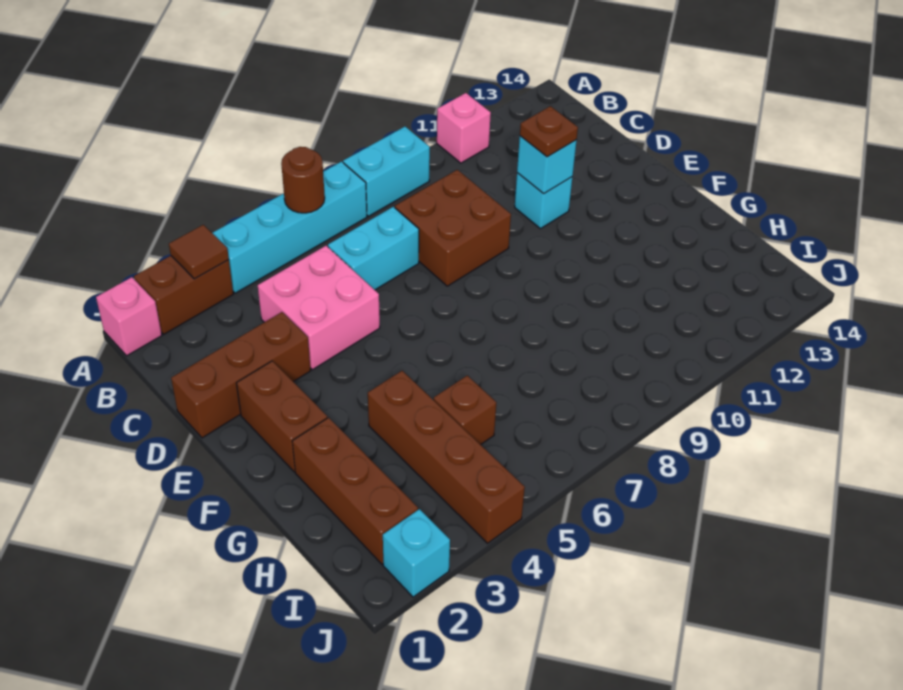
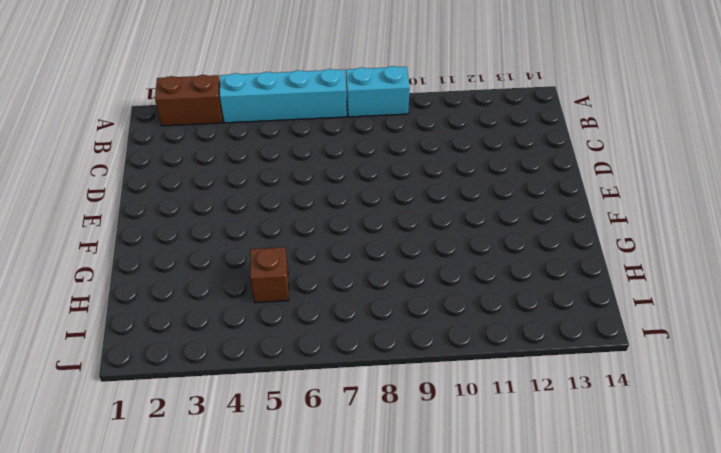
none -> pink 1x1 brick [96,277,162,356]
none -> pink 1x1 brick [437,93,491,163]
none -> pink 2x2 brick [258,246,380,370]

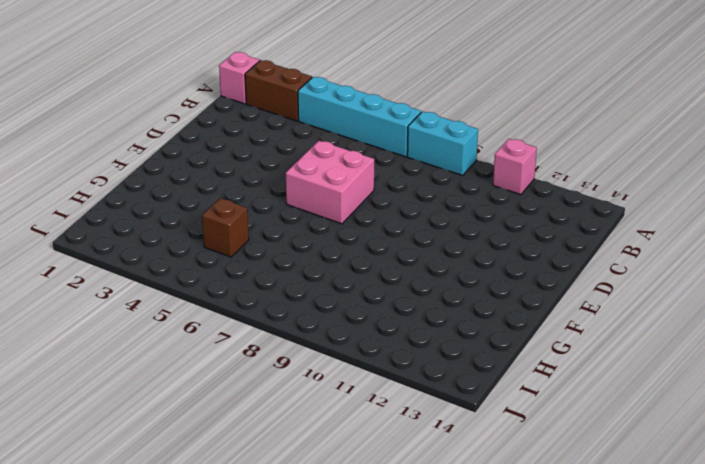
pink 2x2 brick [286,141,374,224] -> pink 2x2 brick moved to [258,246,380,370]
none -> cyan 1x2 brick [328,207,419,290]
none -> brown 2x2 brick [395,170,511,286]
none -> brown 1x3 brick [171,312,311,438]

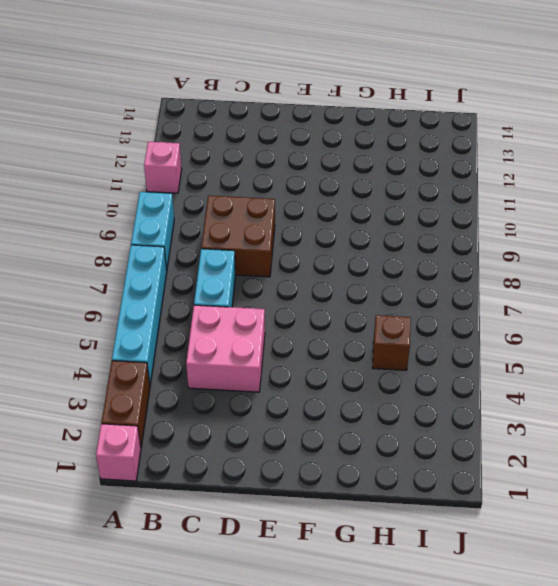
none -> brown 1x3 brick [171,312,311,438]
none -> cyan 1x1 brick [515,173,572,229]
none -> brown 1x2 brick [237,361,327,472]

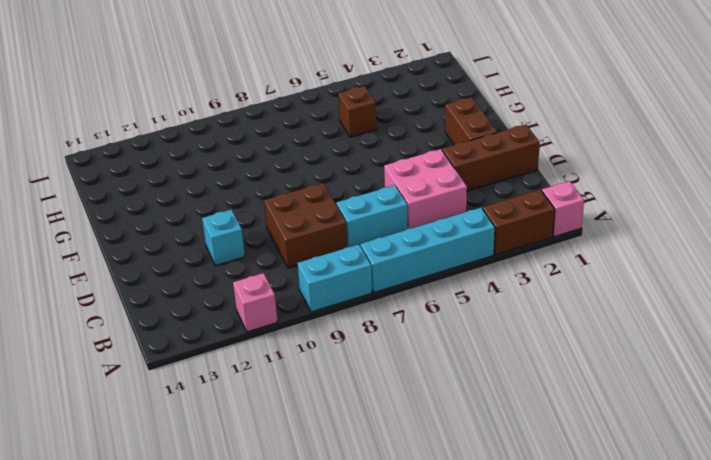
none -> brown 1x3 brick [292,418,418,564]
none -> brown 1x4 brick [368,371,525,543]
none -> cyan 1x1 brick [383,509,450,597]

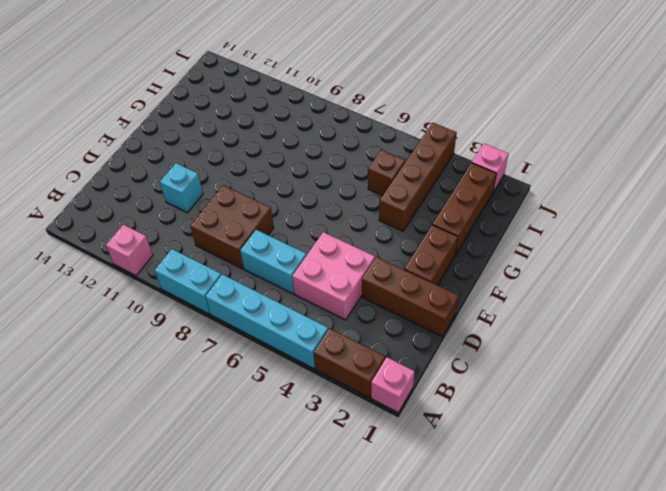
pink 1x1 brick [472,144,508,192] -> cyan 1x1 brick [383,509,450,597]
none -> brown 1x1 tile [169,225,229,279]
none -> brown 1x1 round brick [281,147,325,213]
none -> cyan 1x1 brick [517,136,577,194]

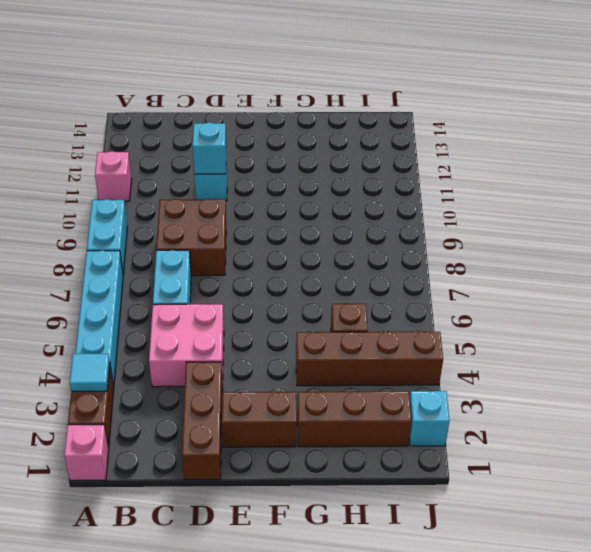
cyan 1x1 tile [70,354,110,391] -> brown 1x1 tile [169,225,229,279]
none -> brown 1x1 round brick [281,147,325,213]
none -> brown 1x1 plate [520,106,578,157]

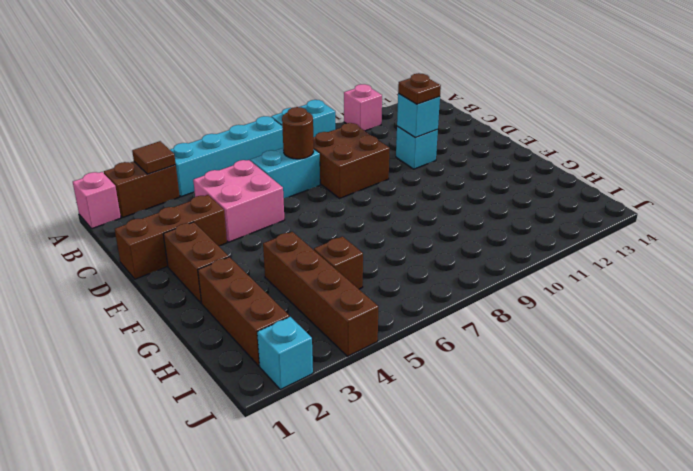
brown 1x1 round brick [282,107,314,159] -> brown 1x1 round brick moved to [281,147,325,213]

